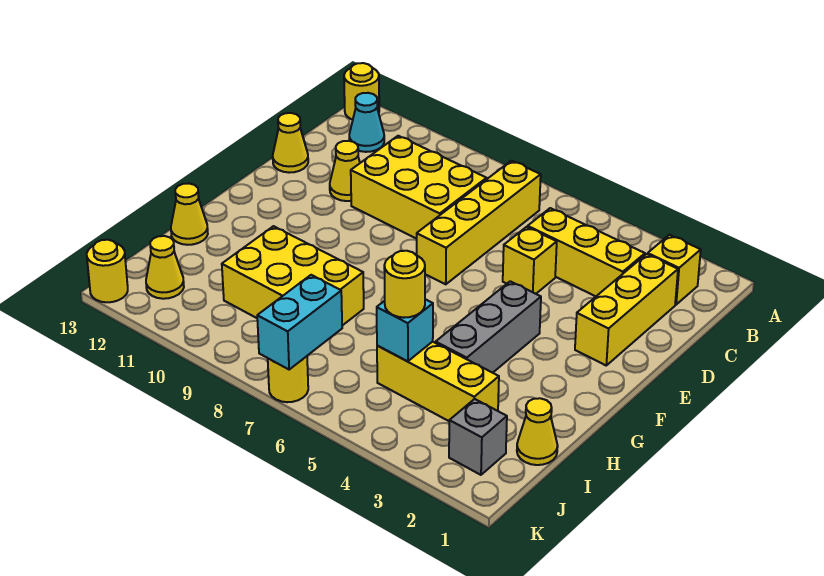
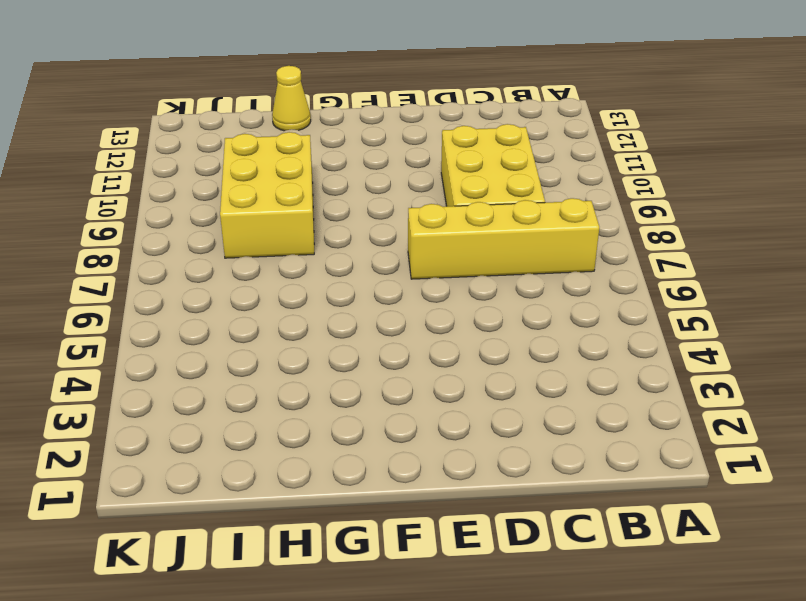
none -> yellow 1x1 round brick [344,63,379,120]
none -> yellow 1x1 brick [648,235,701,305]
none -> cyan 1x1 cone [349,93,384,152]

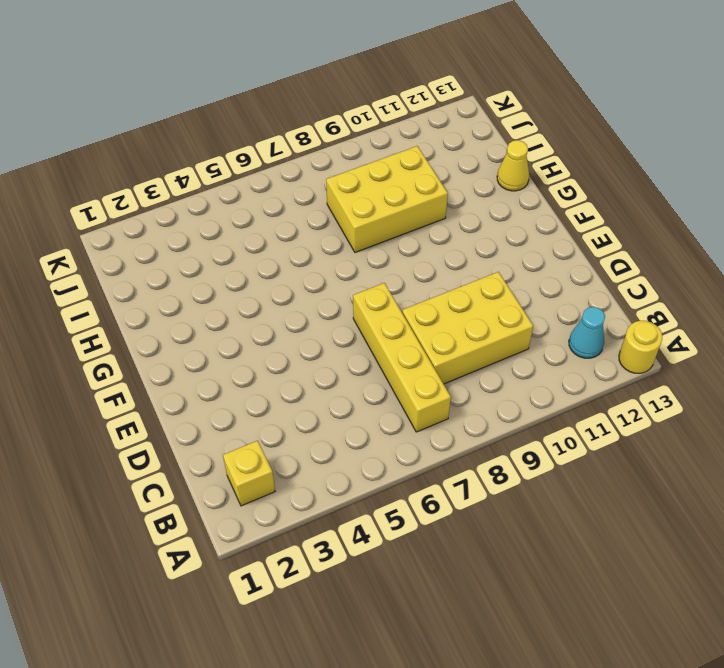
none -> yellow 1x3 brick [575,254,678,365]
none -> yellow 1x3 brick [528,208,645,296]
none -> yellow 1x1 brick [503,227,557,294]

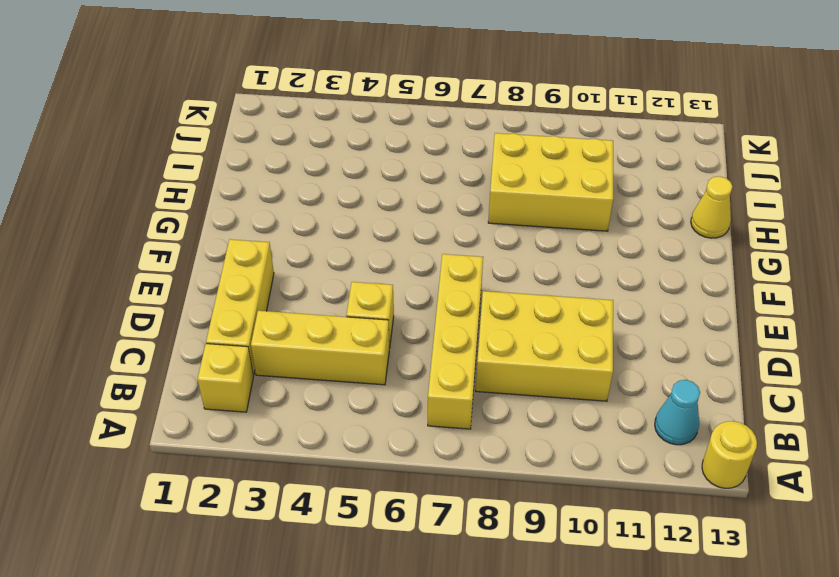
none -> yellow 1x1 cone [330,141,360,201]
none -> yellow 1x1 cone [273,113,308,173]
none -> grey 1x3 brick [436,281,541,373]

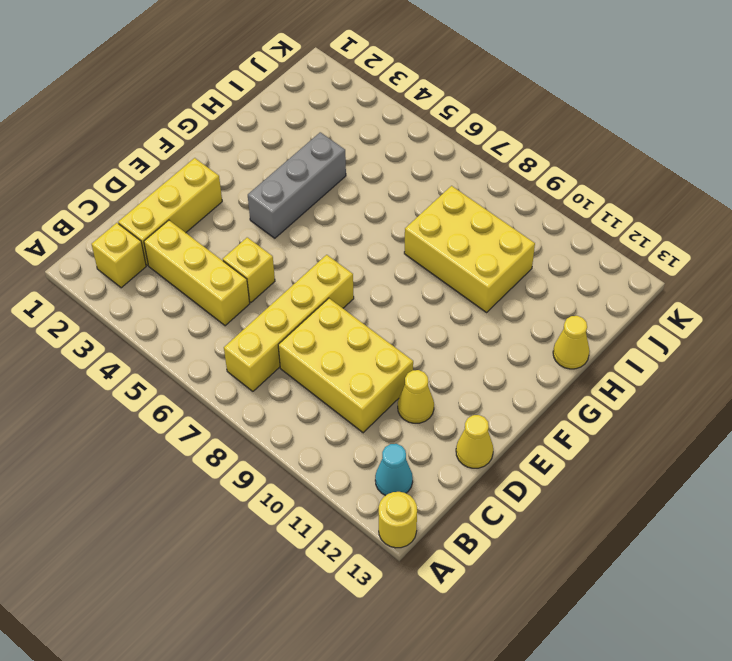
none -> yellow 1x1 cone [517,398,558,465]
none -> yellow 1x3 brick [377,342,499,421]
none -> grey 1x1 brick [449,399,507,475]

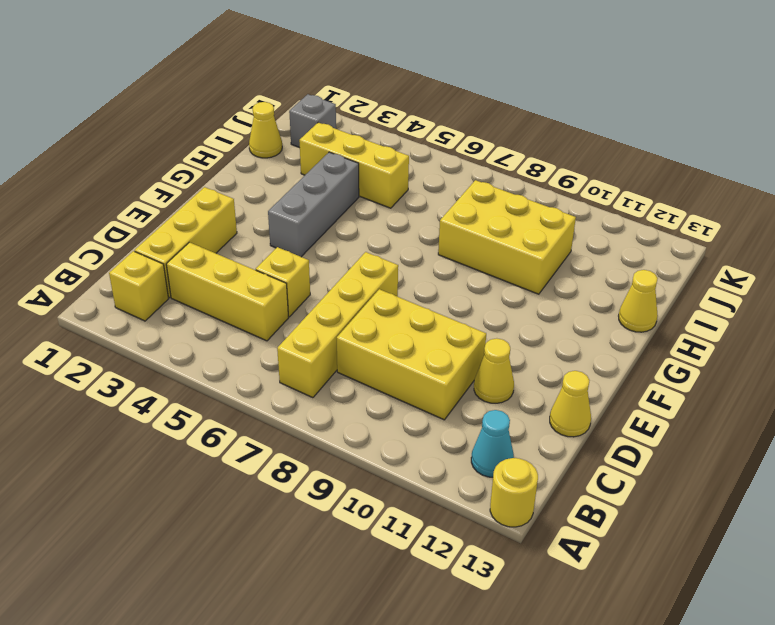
none -> yellow 1x1 cone [146,236,184,299]
none -> yellow 1x1 round brick [268,356,308,402]
none -> yellow 1x1 round brick [87,240,128,302]

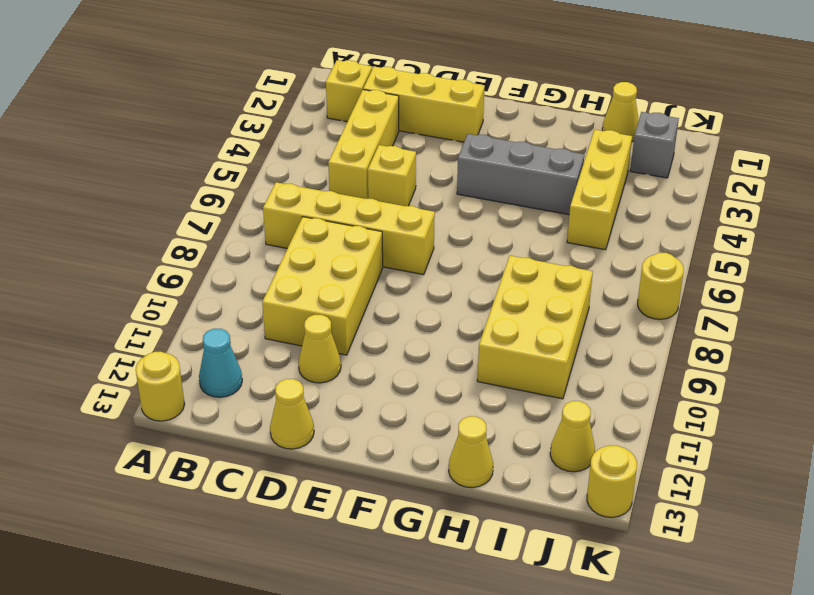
none -> cyan 1x1 brick [377,299,433,361]
none -> cyan 1x2 brick [257,275,342,369]
none -> yellow 1x1 round brick [384,251,425,318]

